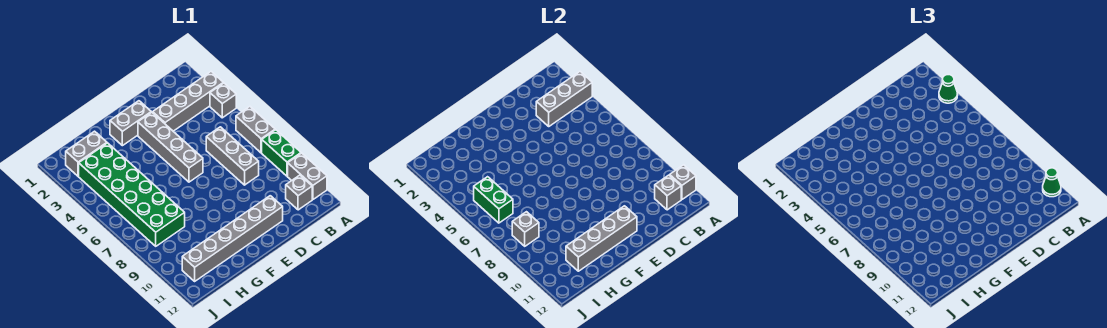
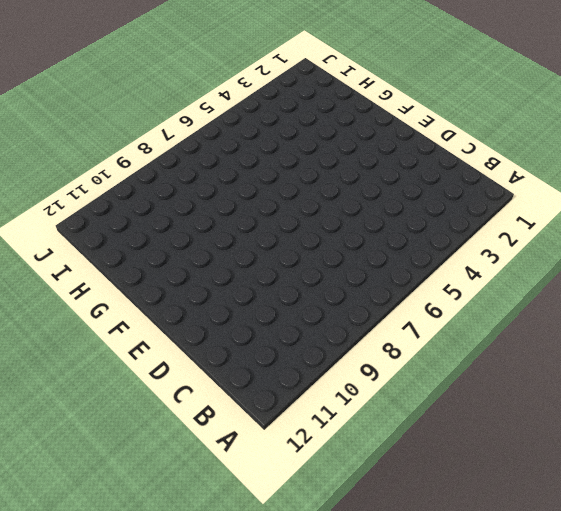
none -> grey 1x4 brick [153,72,223,131]
none -> grey 1x1 brick [210,83,236,118]
none -> grey 1x2 brick [236,107,275,153]

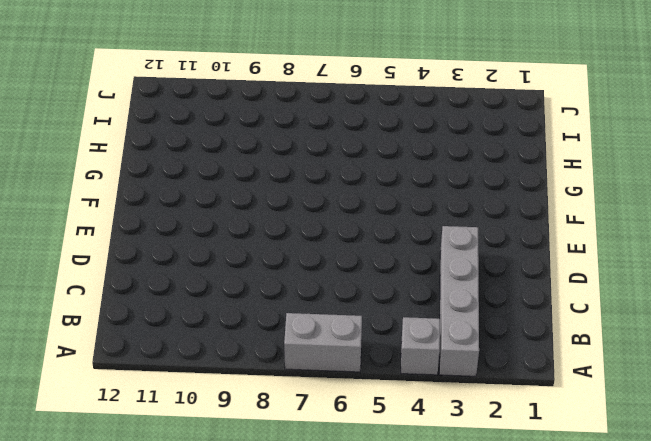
none -> green 1x2 brick [262,130,301,176]
none -> grey 1x2 brick [288,153,327,199]
none -> grey 1x1 brick [286,175,312,210]

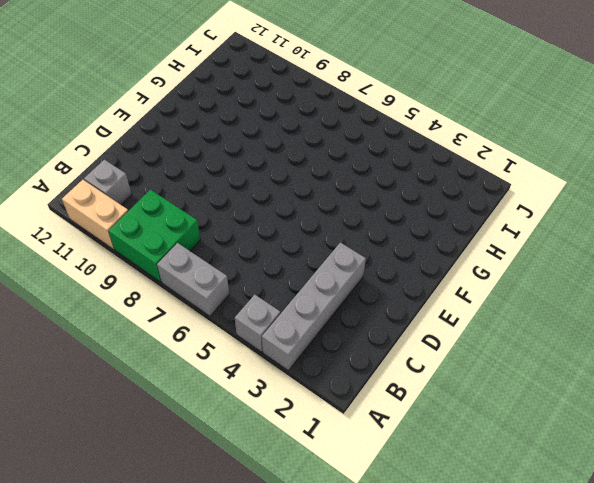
green 2x2 brick [108,190,201,282] -> green 1x2 brick [262,130,301,176]
tan 1x2 brick [62,180,128,249] -> grey 1x2 brick [288,153,327,199]
none -> grey 1x3 brick [206,127,259,185]
none -> grey 1x6 brick [182,196,283,281]
none -> grey 1x2 brick [110,101,151,146]

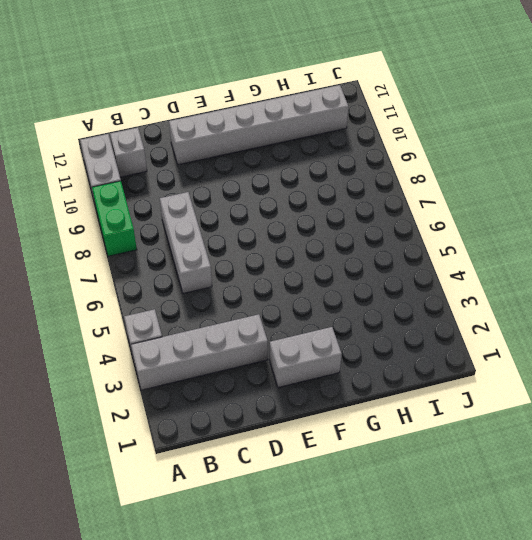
none -> grey 1x2 brick [236,107,275,153]
none -> grey 1x4 brick [138,112,203,182]
none -> grey 1x2 brick [66,131,107,176]

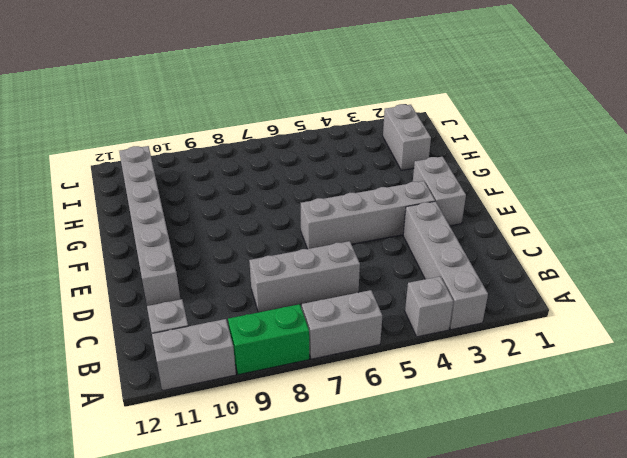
none -> green 2x6 brick [79,143,185,246]
none -> grey 1x3 brick [536,72,592,126]
none -> grey 1x1 brick [670,165,696,199]

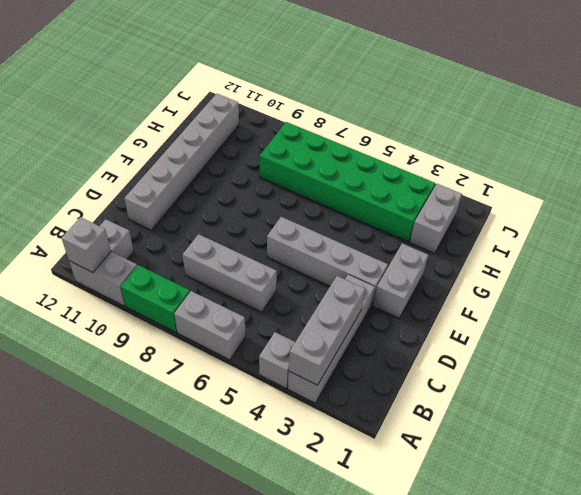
none -> grey 1x1 brick [655,175,681,210]
none -> grey 1x4 brick [566,206,637,271]
none -> green 1x2 brick [474,177,513,223]

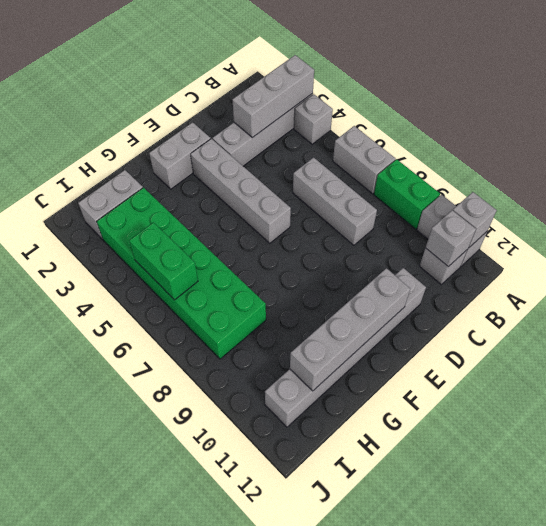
none -> grey 1x1 brick [512,212,539,246]
none -> green 1x1 cone [939,75,958,103]
none -> green 1x1 cone [1043,168,1061,197]

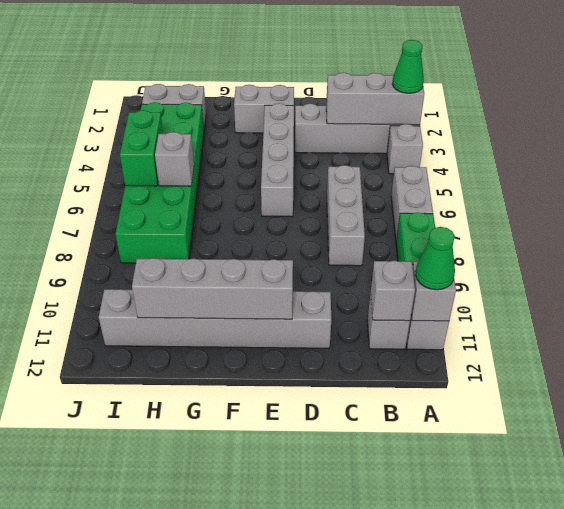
grey 1x1 brick [155,132,194,186] -> grey 1x1 brick moved to [512,212,539,246]

